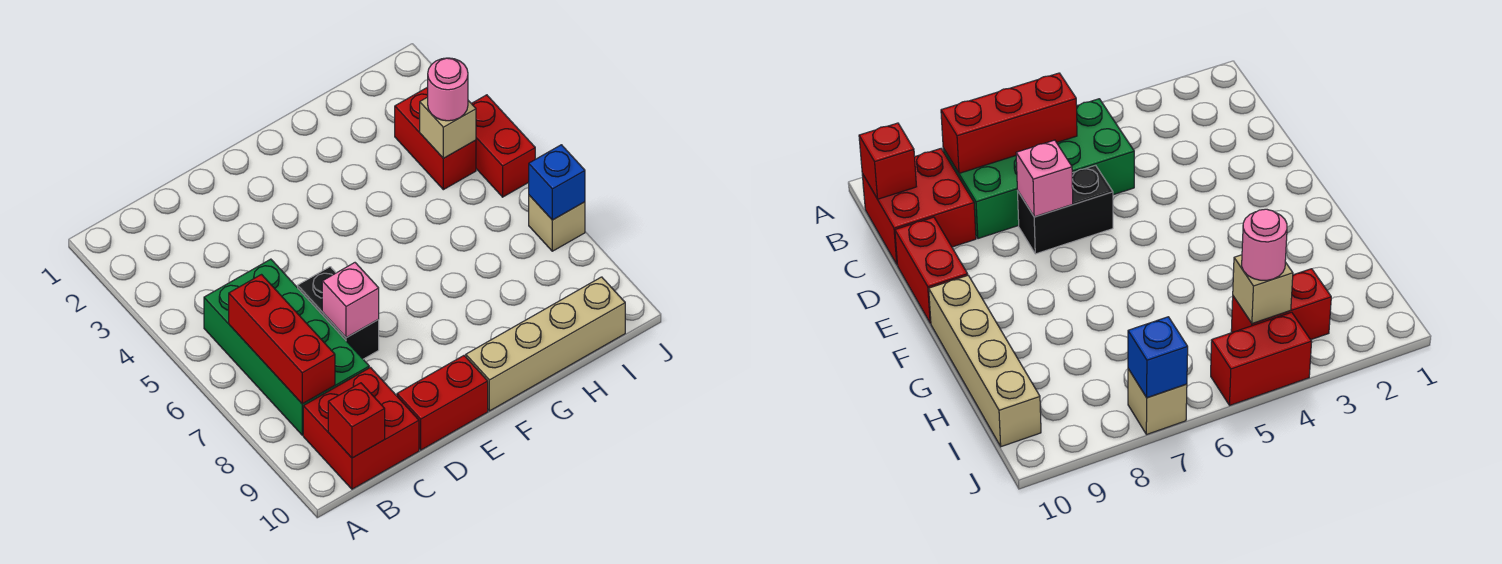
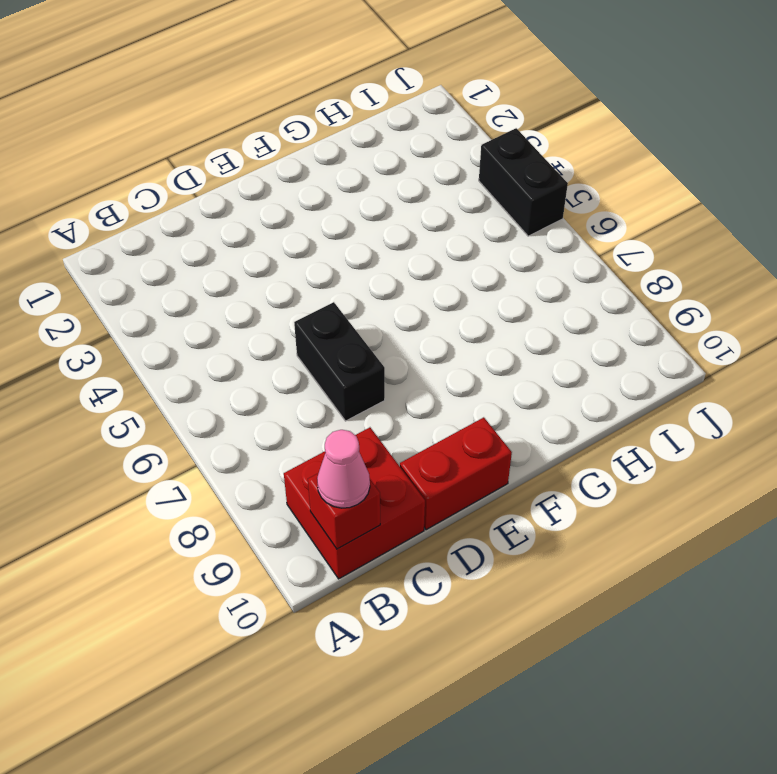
pink 1x1 cone [317,430,370,508] -> none
black 1x2 brick [479,128,568,236] -> red 1x2 brick [471,95,535,197]
none -> green 2x4 brick [204,259,369,435]
none -> tan 1x4 brick [466,277,625,411]
none -> red 1x2 brick [395,87,476,190]

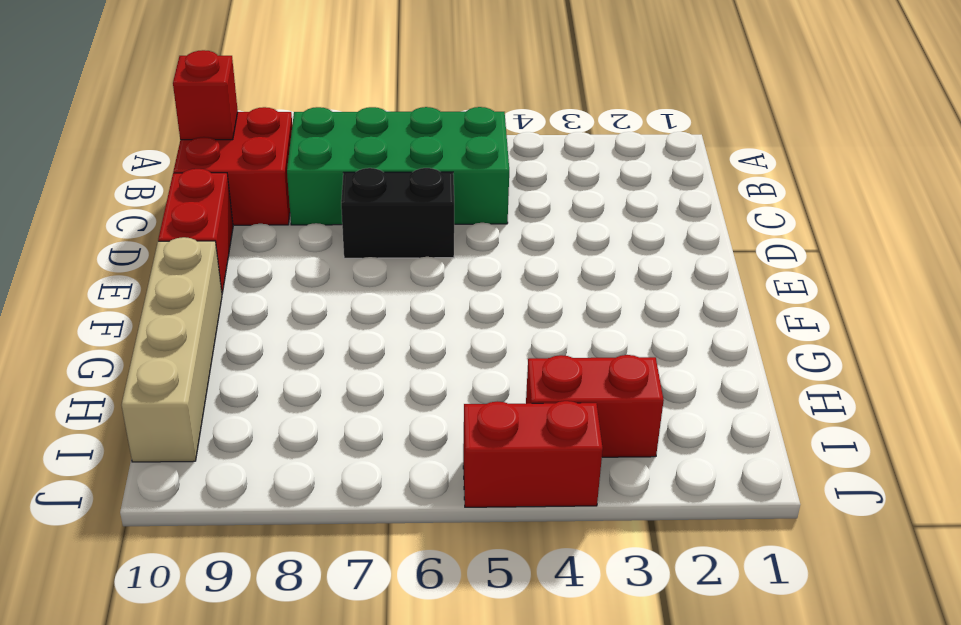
none -> tan 1x1 brick [529,195,585,251]
none -> red 1x3 brick [229,275,335,404]
none -> pink 1x1 brick [322,263,379,338]

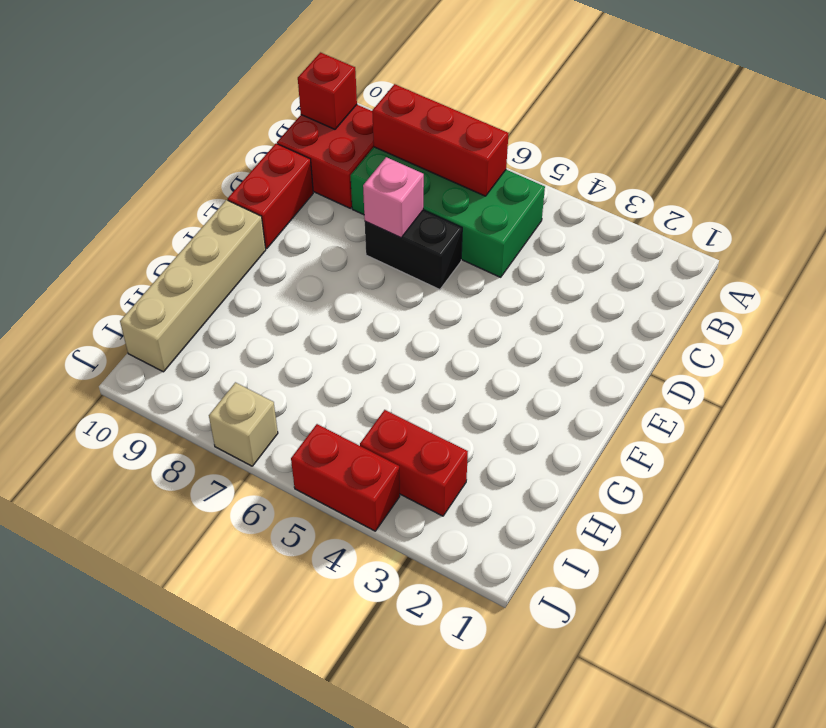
none -> tan 1x1 brick [420,97,476,158]
none -> blue 1x1 brick [529,145,585,220]
none -> pink 1x1 round brick [428,58,468,121]

